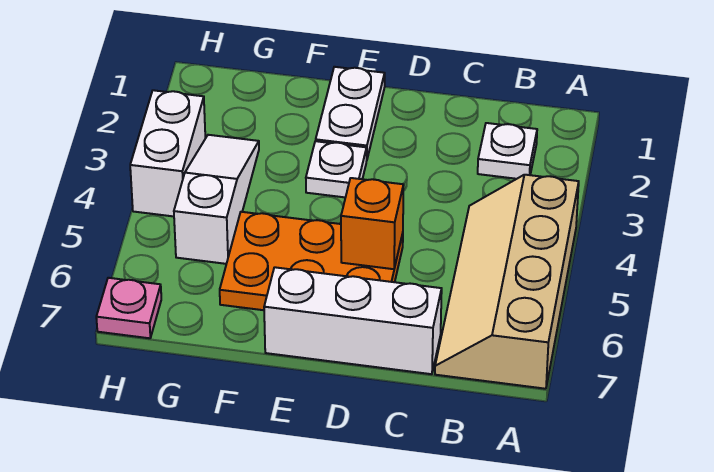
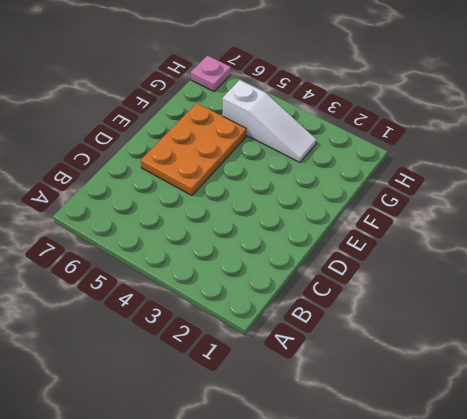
none -> tan 2x4 slope [435,175,579,389]
none -> white 1x1 plate [478,123,537,179]

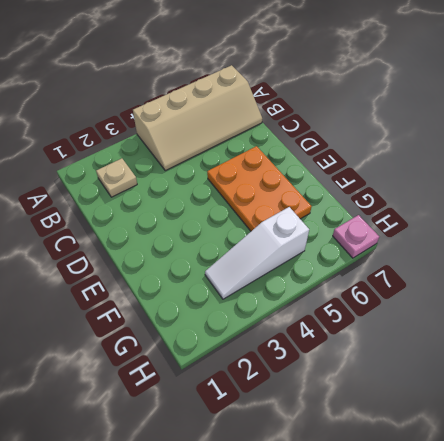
tan 1x1 plate [96,158,137,197] -> white 1x1 plate [478,123,537,179]
none -> white 1x3 brick [264,267,442,374]
none -> white 1x2 plate [316,67,385,158]

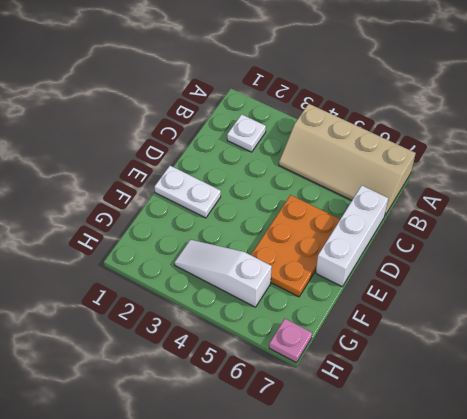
none -> white 1x1 plate [306,141,367,197]
none -> white 1x2 brick [130,90,205,216]

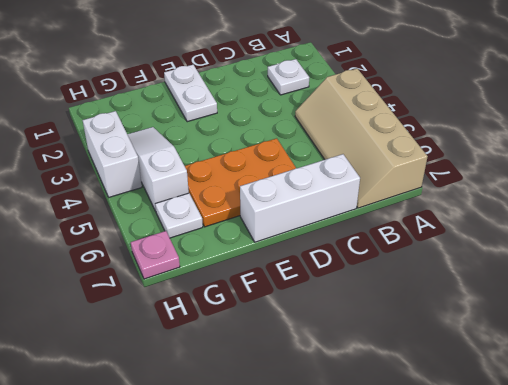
white 1x1 plate [155,193,203,238] -> white 1x1 plate moved to [306,141,367,197]
none -> orange 1x1 brick [341,178,404,269]

